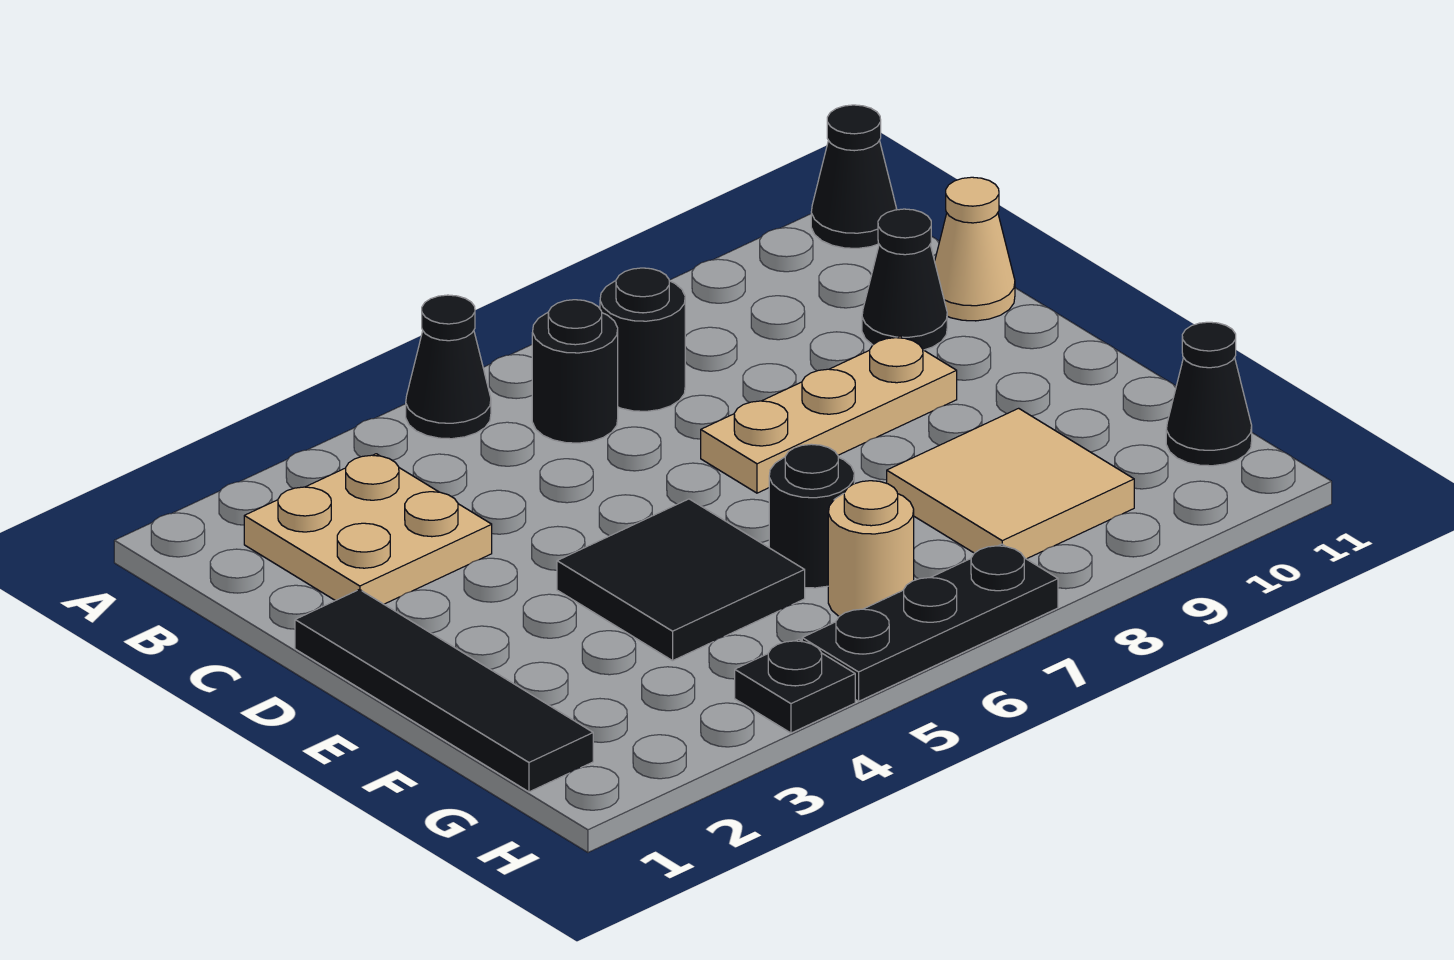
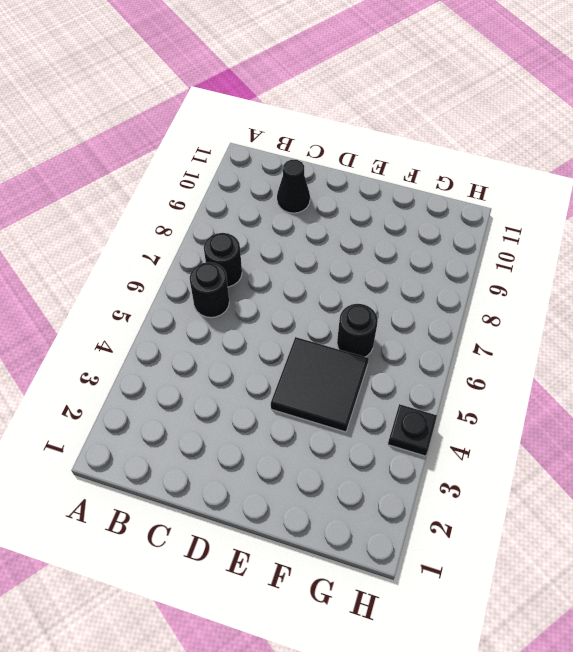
none -> black 1x1 cone [406,295,491,439]
none -> black 1x1 cone [811,105,897,248]
none -> tan 2x2 plate [244,454,492,604]

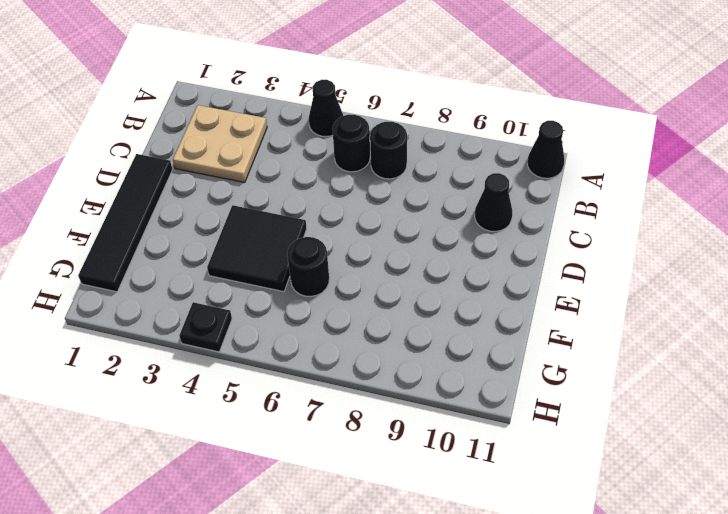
none -> tan 1x1 cone [935,177,1015,321]
none -> tan 1x3 plate [701,336,957,493]
none -> tan 2x2 tile [887,408,1134,559]

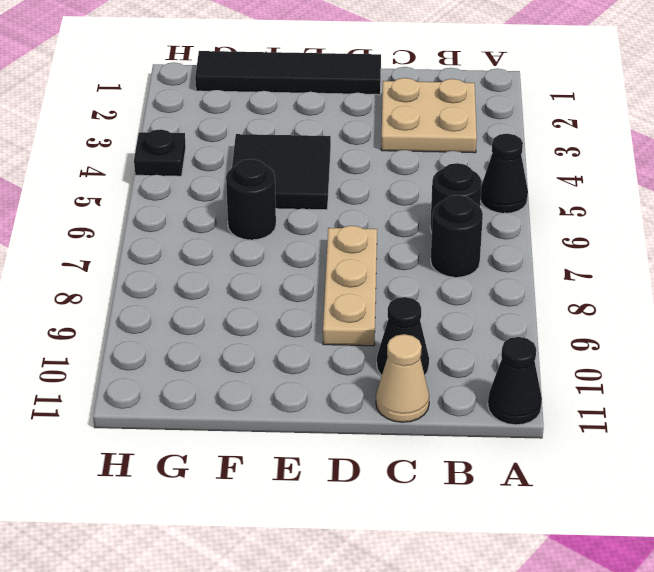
none -> tan 2x2 tile [887,408,1134,559]
none -> tan 1x1 round brick [828,481,914,616]
none -> black 1x1 cone [1166,322,1252,466]

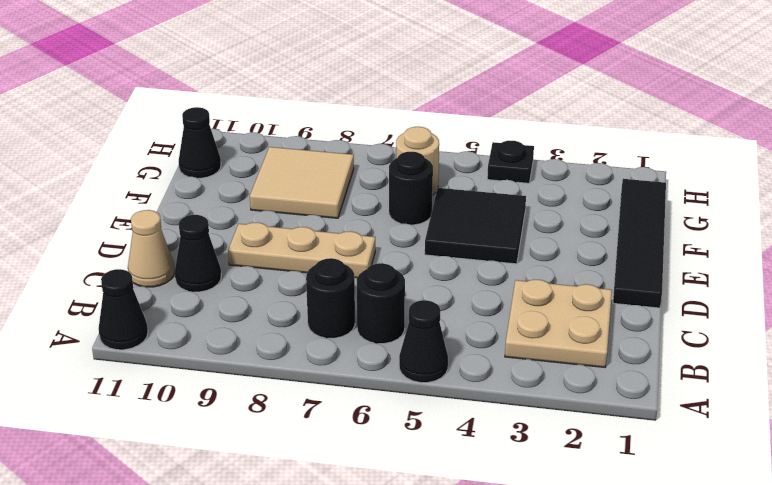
none -> black 1x3 plate [802,544,1058,701]

